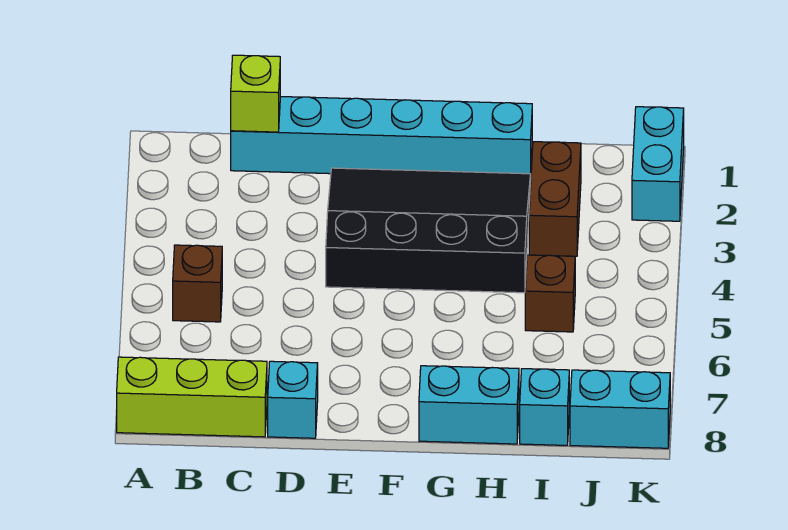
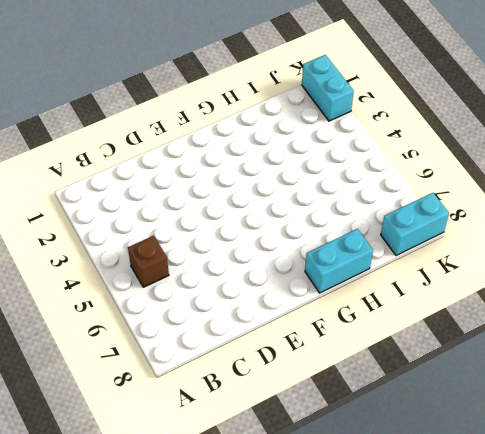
none -> lime 1x3 brick [117,357,267,437]
none -> cyan 1x6 brick [231,97,532,174]
none -> cyan 1x1 brick [268,361,318,438]

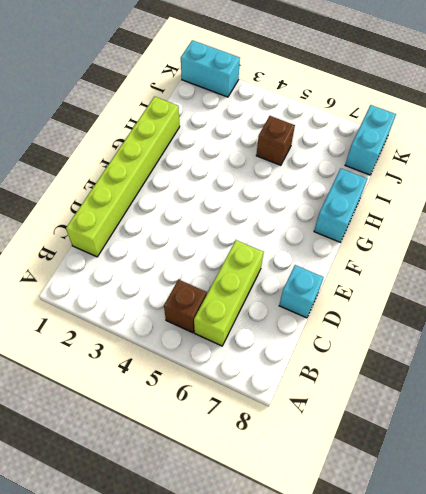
lime 1x3 brick [194,240,263,346] -> lime 1x3 brick moved to [117,357,267,437]
lime 1x6 brick [66,97,180,257] -> cyan 1x6 brick [231,97,532,174]
none -> black 3x4 slope [326,168,531,293]
none -> brown 1x2 brick [529,142,581,256]
none -> cyan 1x1 brick [520,369,569,445]

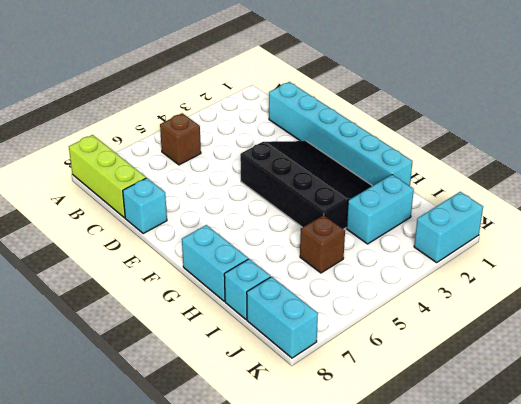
cyan 1x2 brick [346,175,414,244] -> brown 1x2 brick [529,142,581,256]
none -> lime 1x1 brick [231,55,280,132]

